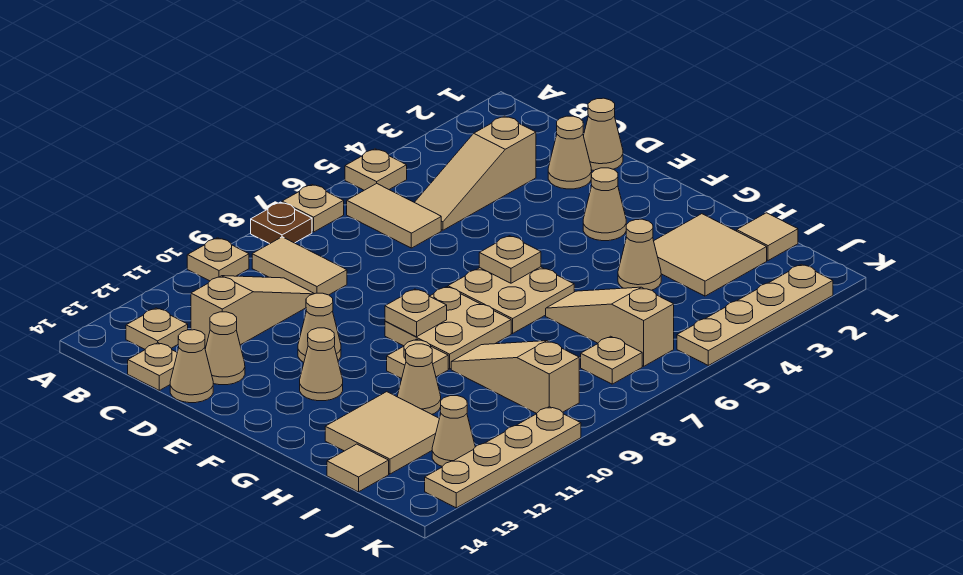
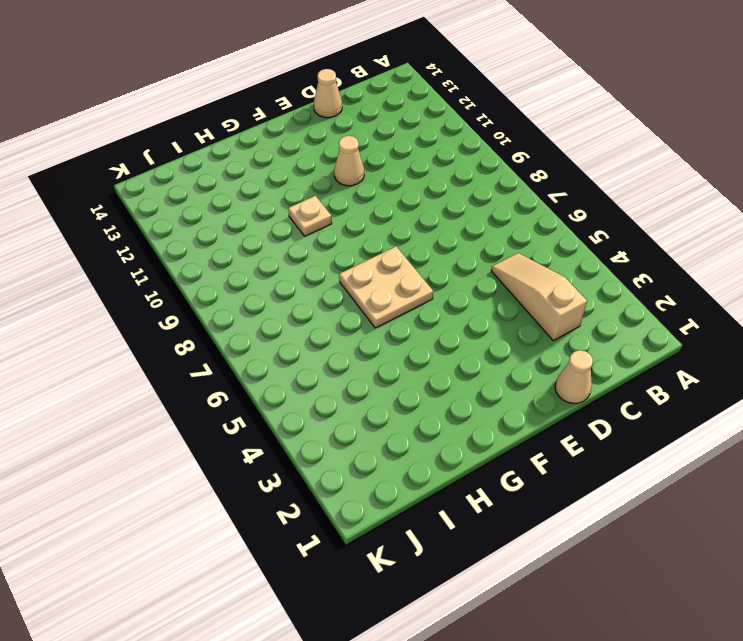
none -> tan 1x1 plate [345,149,407,190]
none -> tan 1x1 plate [282,185,344,232]
none -> brown 1x1 plate [251,202,312,244]
none -> tan 1x1 plate [187,238,249,281]

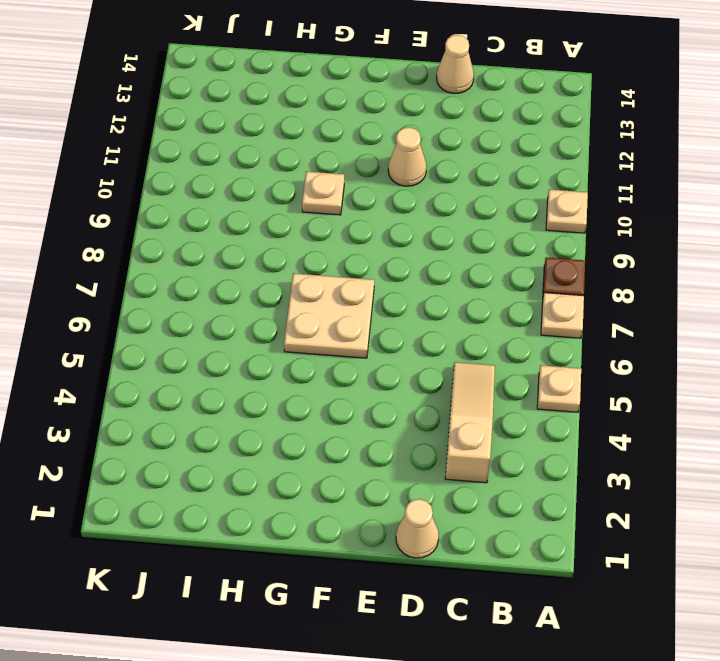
none -> tan 1x2 tile [347,183,441,248]
none -> tan 1x2 tile [252,237,347,295]
none -> tan 1x1 plate [126,308,188,349]
none -> tan 1x3 slope [191,276,314,346]

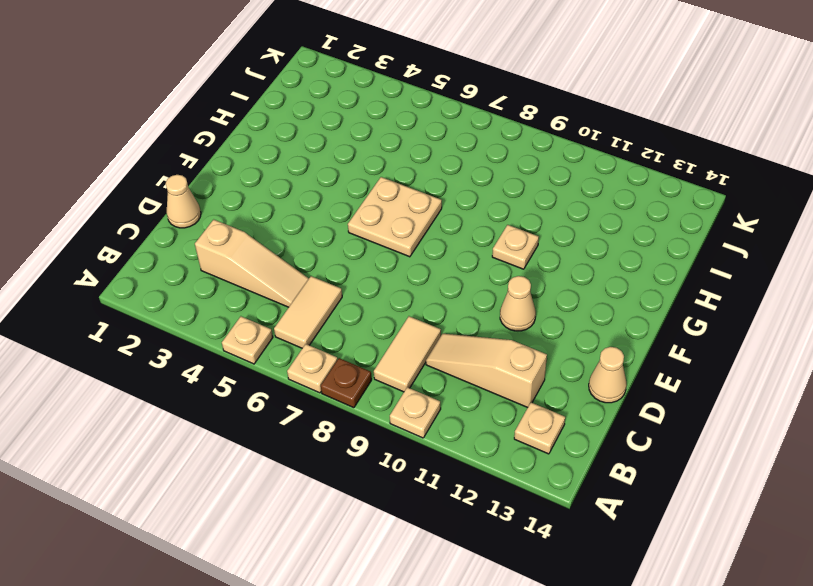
none -> tan 1x1 plate [128,343,177,390]
none -> tan 1x1 cone [548,116,592,189]
none -> tan 1x1 cone [205,312,245,385]
none -> tan 1x1 cone [583,168,626,241]

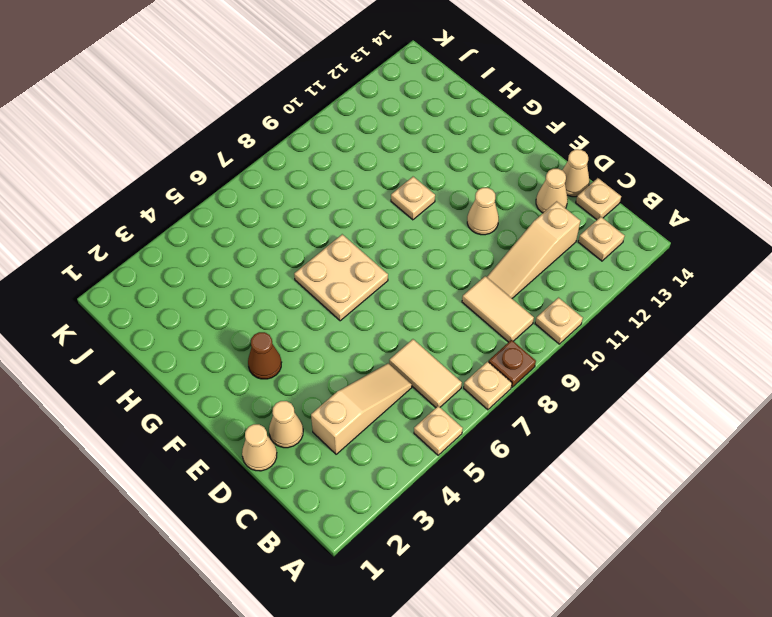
brown 1x1 cone [248,332,282,379] -> tan 1x1 cone [583,168,626,241]
none -> tan 2x2 plate [385,287,511,369]
none -> tan 1x1 cone [300,328,343,401]
none -> tan 2x2 tile [654,214,767,296]
none -> tan 1x1 cone [618,219,661,290]

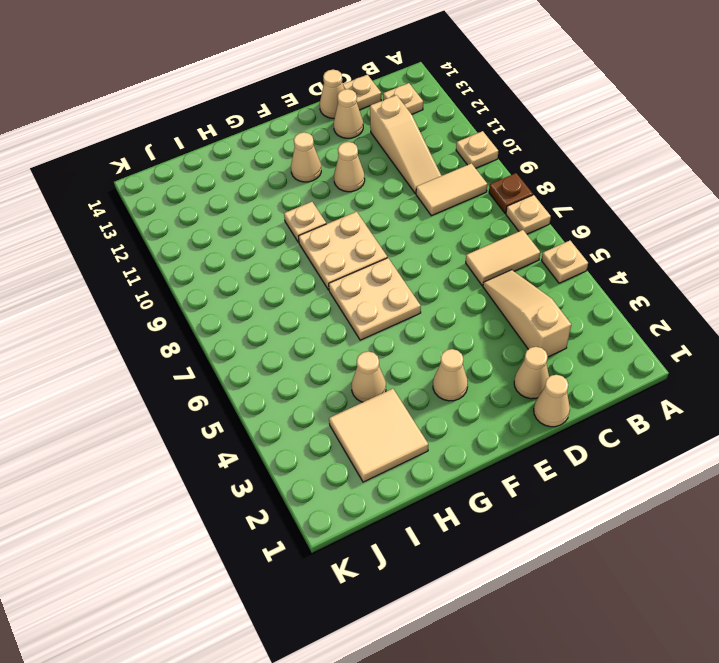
none -> tan 1x3 slope [546,287,674,366]
none -> tan 1x3 slope [451,341,579,413]
none -> tan 1x1 cone [397,344,441,414]
none -> tan 2x2 tile [325,392,439,474]

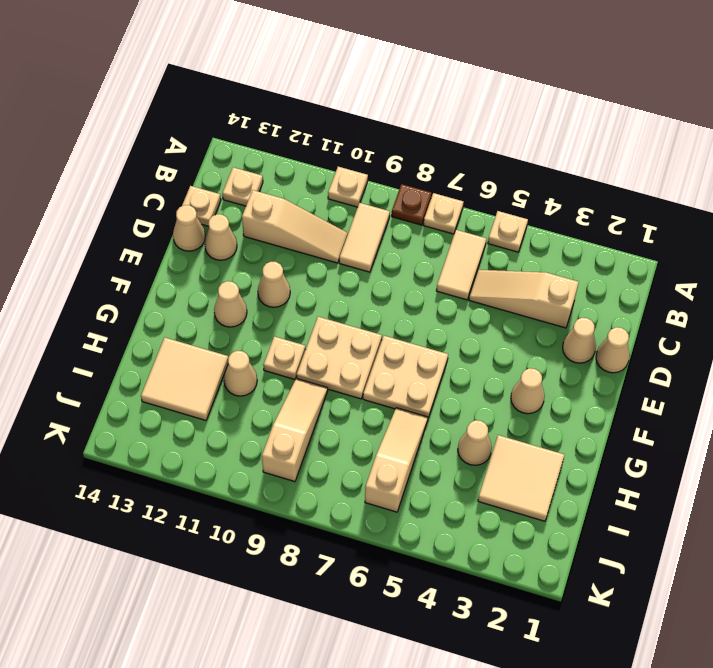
none -> tan 1x1 tile [737,213,798,261]
none -> tan 1x1 tile [327,444,389,492]
none -> tan 1x1 plate [581,336,642,384]
none -> tan 1x1 cone [432,396,475,466]

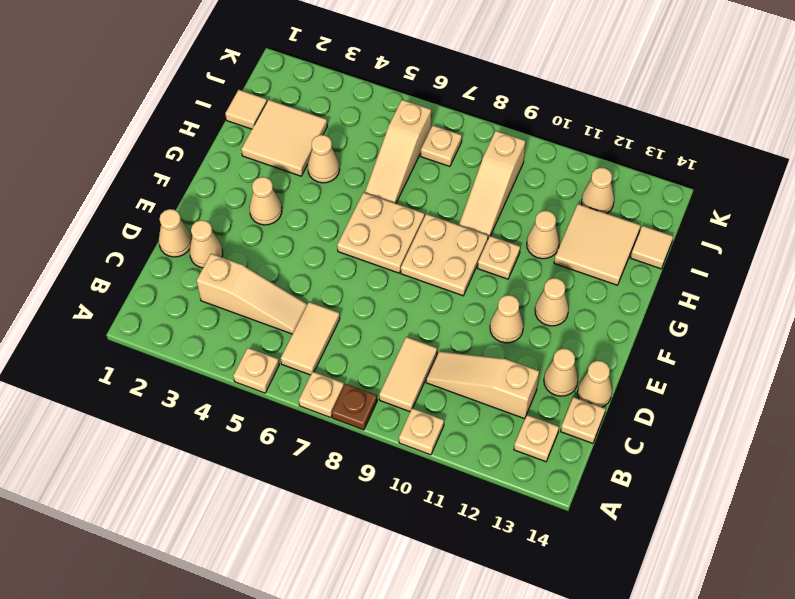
none -> tan 1x4 plate [677,264,833,365]
none -> tan 1x4 plate [425,407,581,508]
none -> tan 1x1 plate [479,236,541,283]
none -> tan 1x1 plate [385,289,447,337]

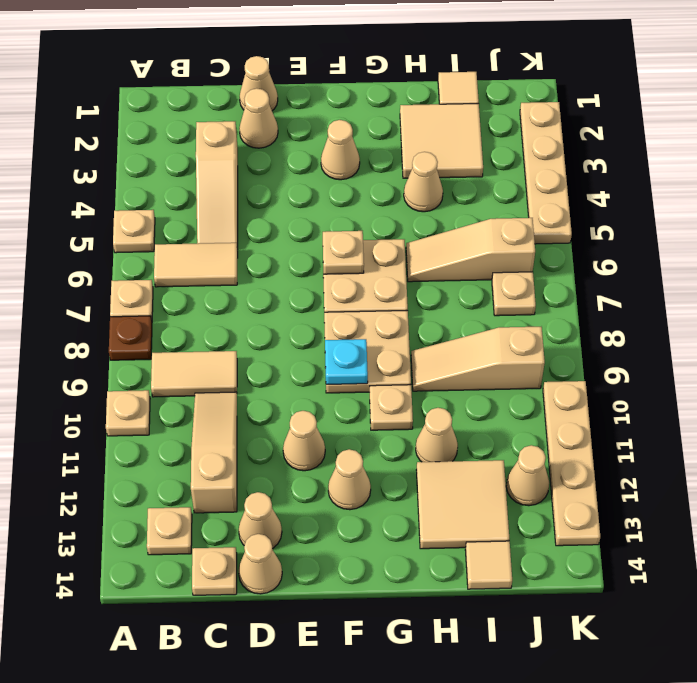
cyan 1x1 plate [325,339,368,384] -> tan 1x1 plate [385,289,447,337]

